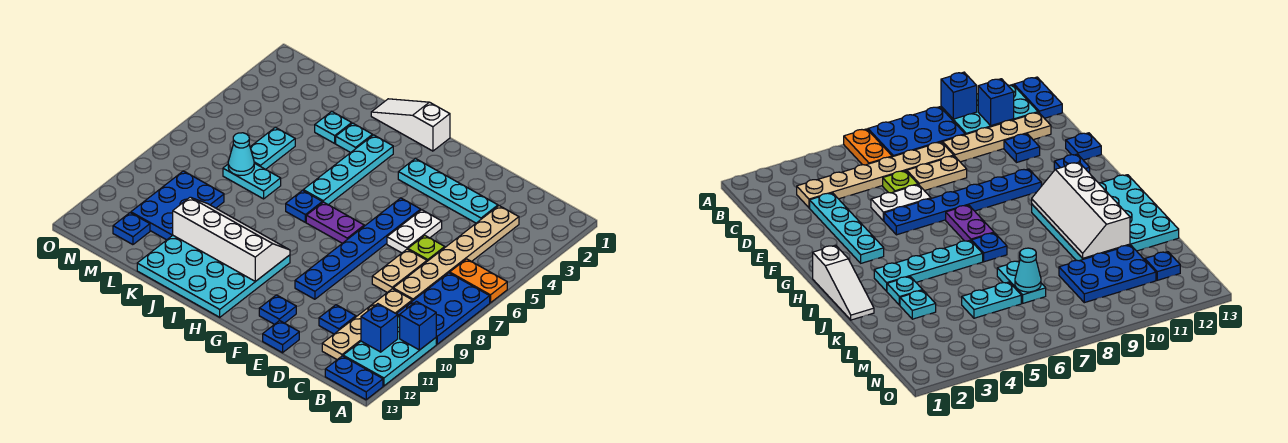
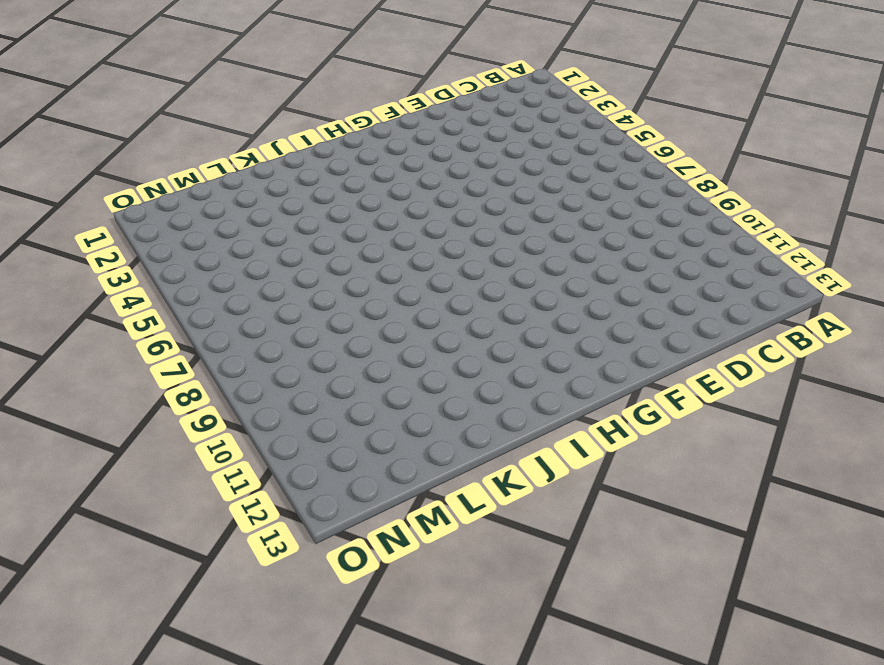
none -> orange 1x2 plate [450,259,507,303]
none -> blue 2x3 plate [397,273,490,344]
none -> cyan 2x3 plate [343,316,436,386]

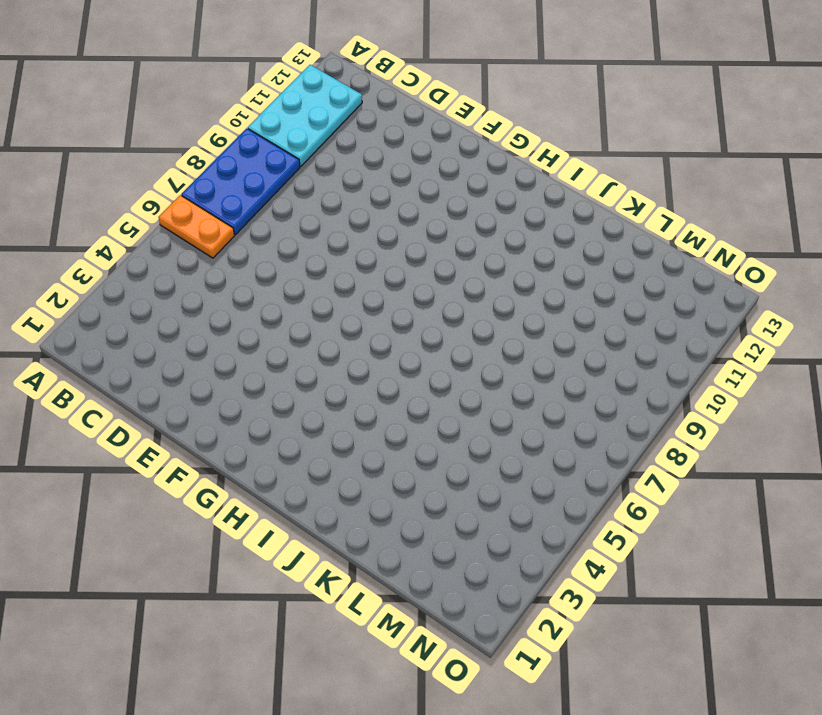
none -> blue 1x2 plate [325,356,383,400]
none -> tan 1x6 plate [393,206,519,301]
none -> tan 1x4 plate [322,289,412,360]

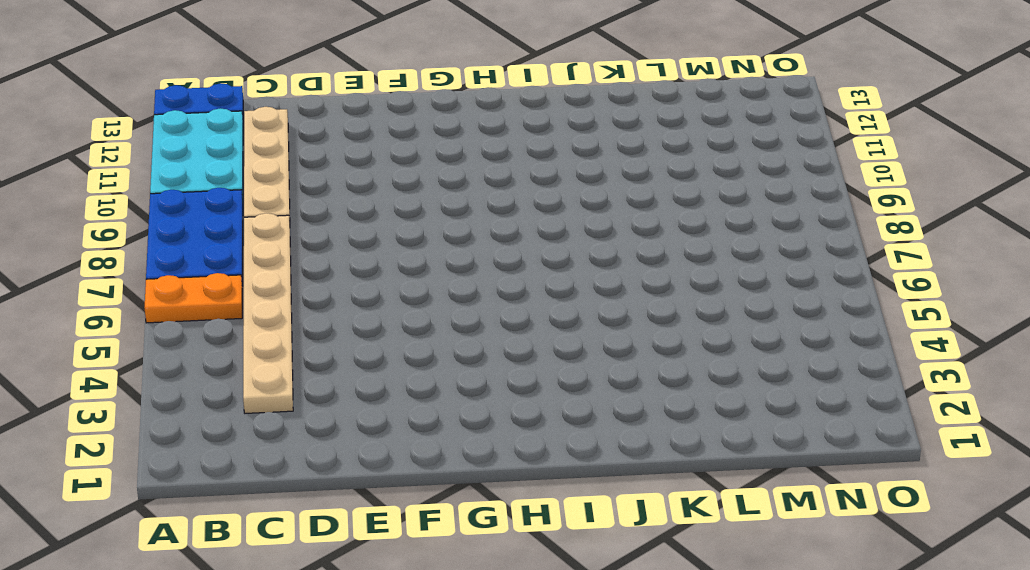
none -> cyan 1x4 plate [398,159,498,223]
none -> lime 1x1 plate [408,236,445,261]
none -> tan 1x2 plate [372,249,427,292]

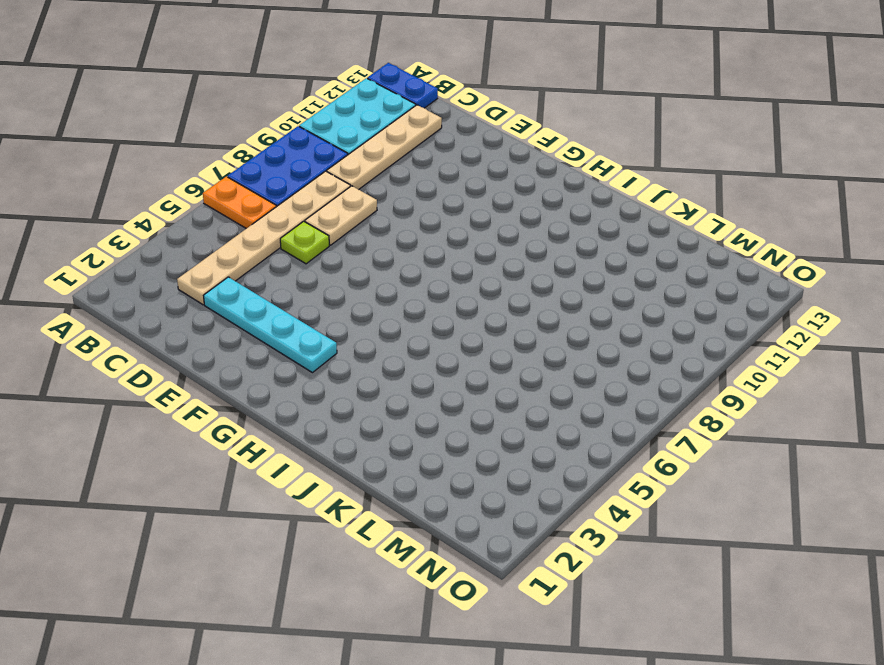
none -> blue 1x1 plate [319,305,356,334]
none -> white 1x2 plate [387,210,442,253]
none -> blue 1x1 plate [263,321,299,353]

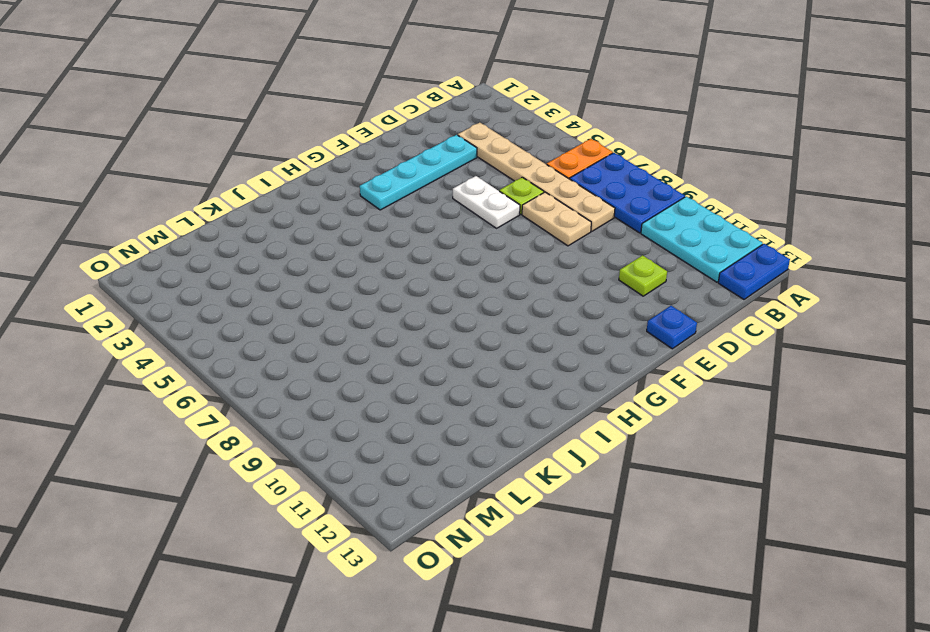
lime 1x1 plate [619,255,667,296] -> blue 1x1 plate [319,305,356,334]
none -> tan 1x4 plate [322,289,412,360]
none -> blue 1x6 plate [295,198,421,299]
none -> blue 1x1 plate [259,295,296,324]

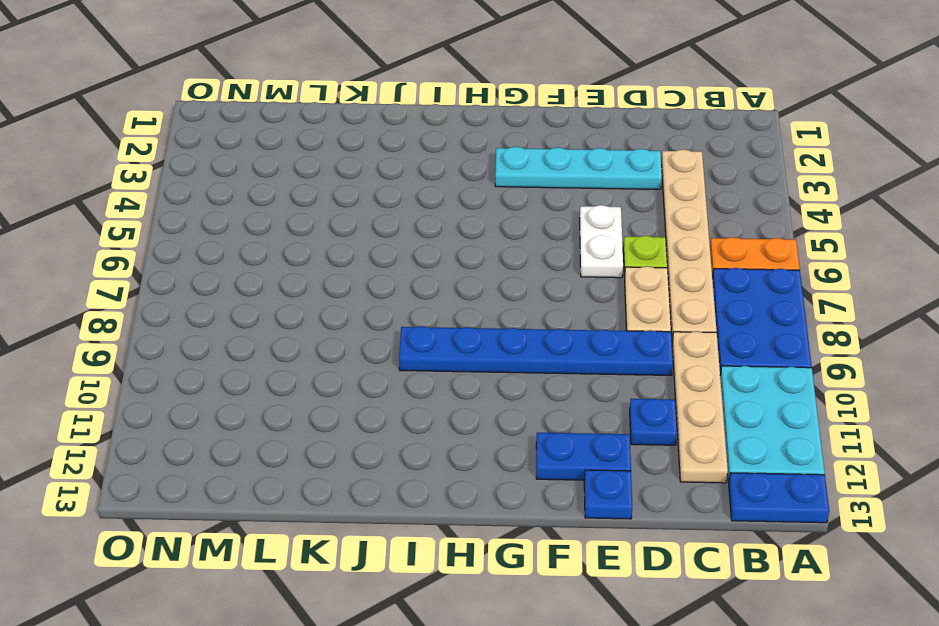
blue 1x6 plate [399,326,673,375] -> blue 1x6 plate turned to [295,198,421,299]
blue 1x2 plate [536,433,631,480] -> blue 1x1 plate [259,295,296,324]
none -> purple 1x2 plate [306,202,364,243]
none -> white 1x3 slope [371,99,450,151]
none -> cyan 4x4 plate [137,236,290,317]

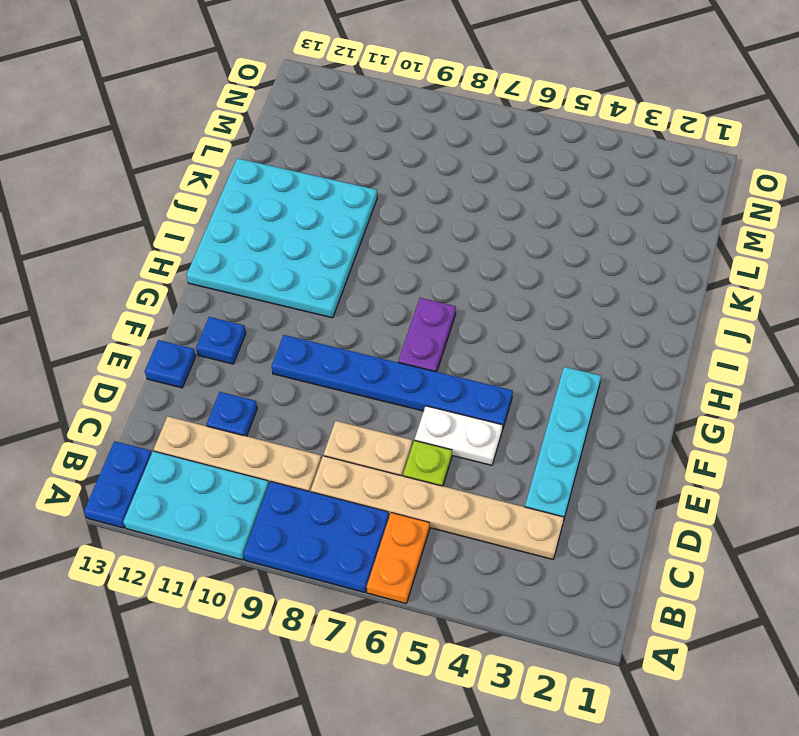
none -> white 1x3 slope [371,99,450,151]
none -> cyan 1x4 plate [303,135,393,205]
none -> blue 1x1 plate [286,190,322,222]

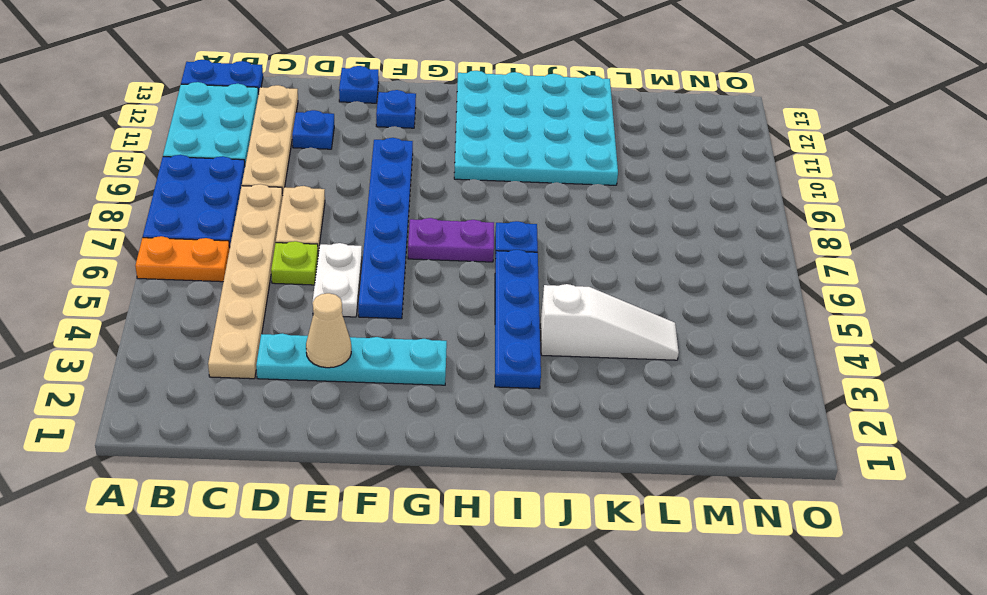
tan 1x1 cone [306,293,351,368] -> none
blue 1x4 plate [495,250,541,389] -> cyan 1x4 plate [303,135,393,205]
white 1x3 slope [540,284,679,360] -> white 1x3 slope moved to [371,99,450,151]
none -> cyan 1x1 plate [336,123,373,153]
none -> cyan 1x1 plate [315,111,352,143]
none -> cyan 1x2 plate [223,163,281,199]

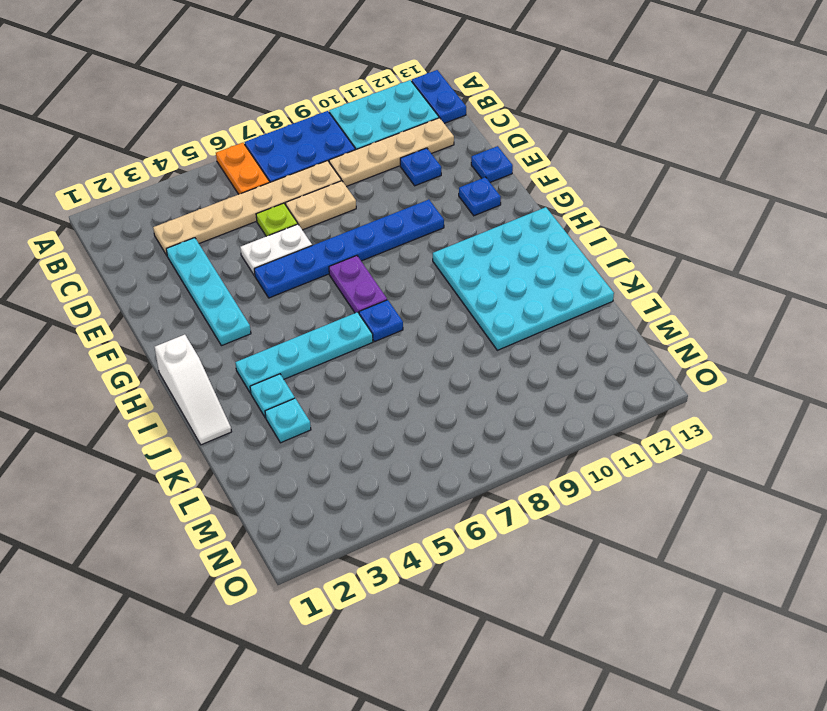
none -> cyan 1x2 plate [223,163,281,199]
none -> cyan 1x2 plate [250,127,295,169]
none -> blue 2x3 plate [131,171,224,240]

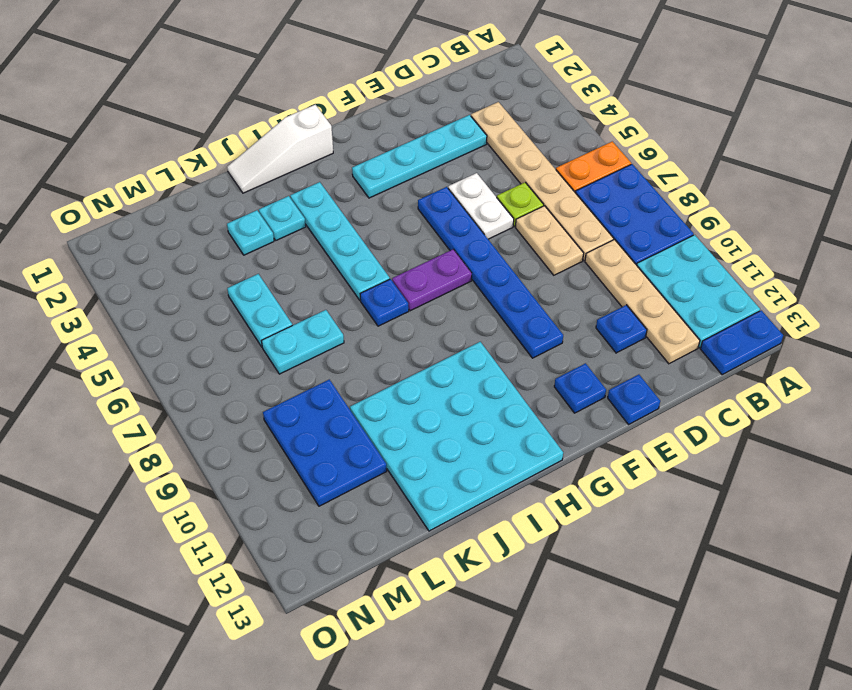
none -> blue 1x1 plate [113,213,150,245]
none -> blue 1x1 brick [400,302,436,350]
none -> blue 1x1 brick [361,304,398,352]

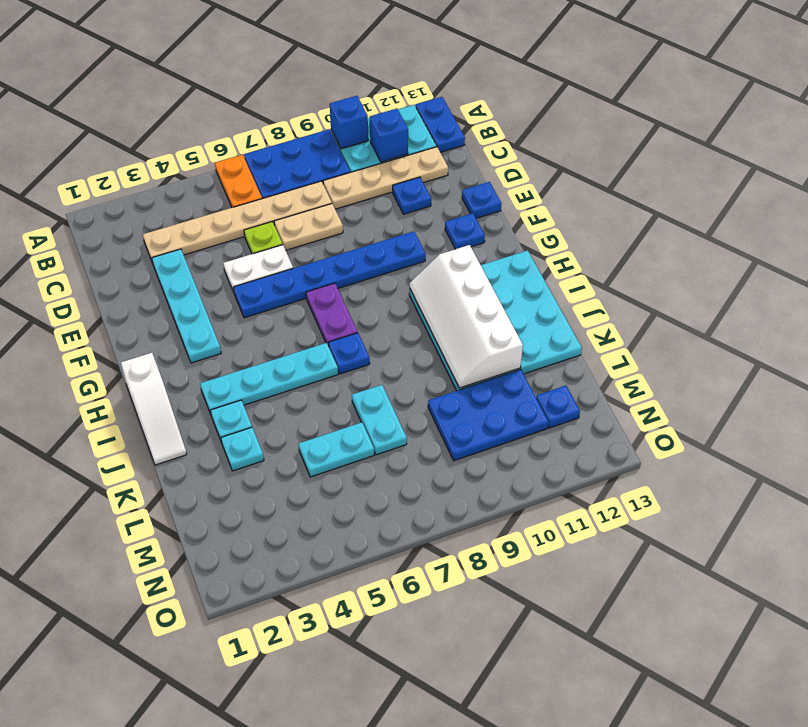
none -> cyan 1x1 cone [228,133,254,176]

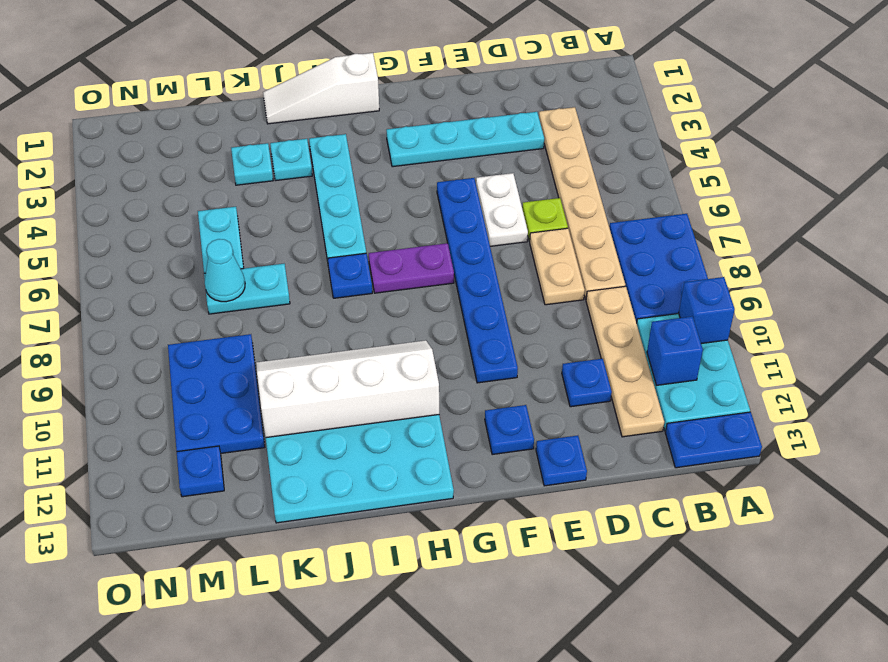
none -> orange 1x2 plate [450,259,507,303]

